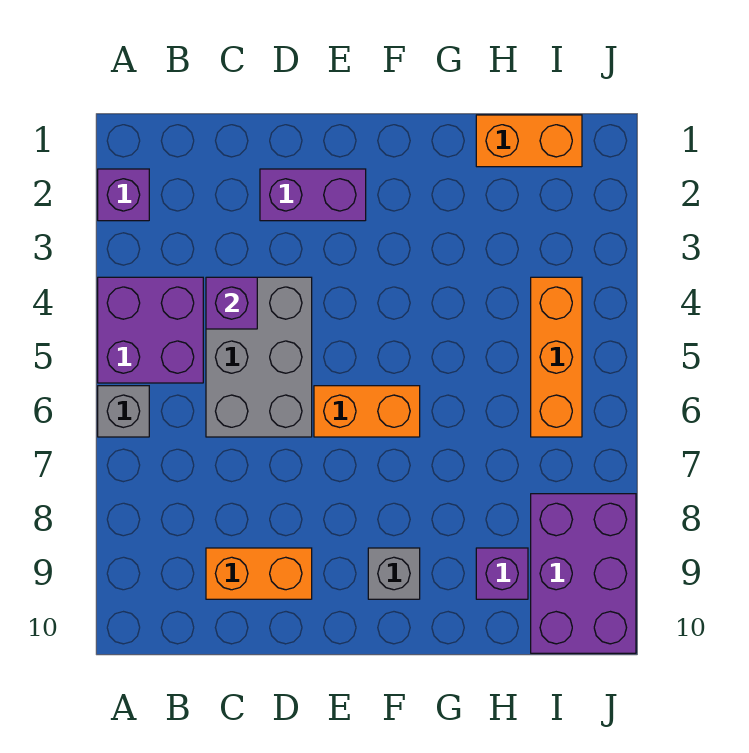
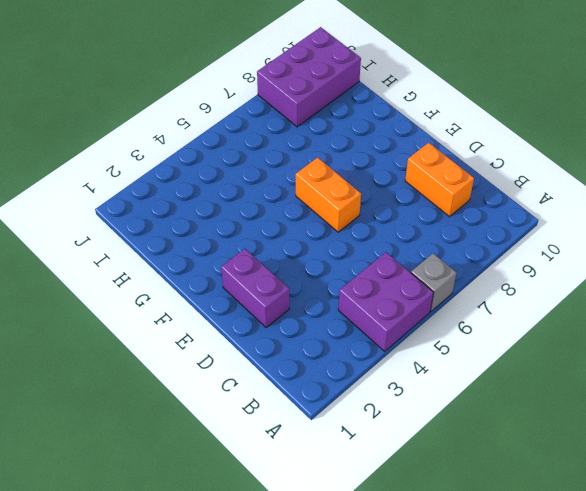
none -> purple 1x1 brick [98,169,149,221]
none -> grey 2x3 brick [206,277,312,437]
none -> grey 1x1 brick [368,548,420,599]

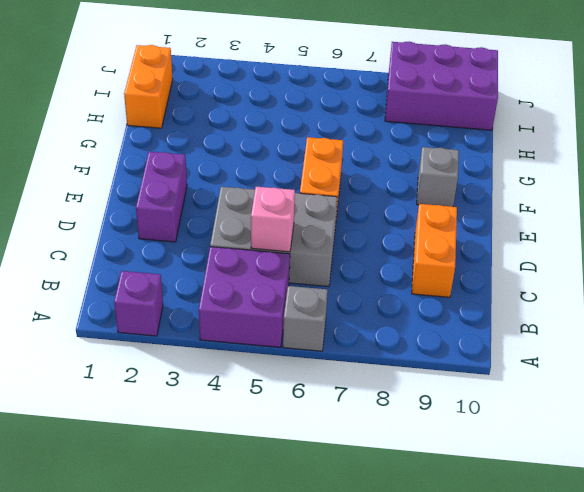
pink 1x1 brick [251,187,295,252] -> none
none -> purple 1x1 brick [476,548,528,599]
none -> orange 1x3 brick [531,277,582,437]
none -> purple 1x1 brick [206,277,257,329]

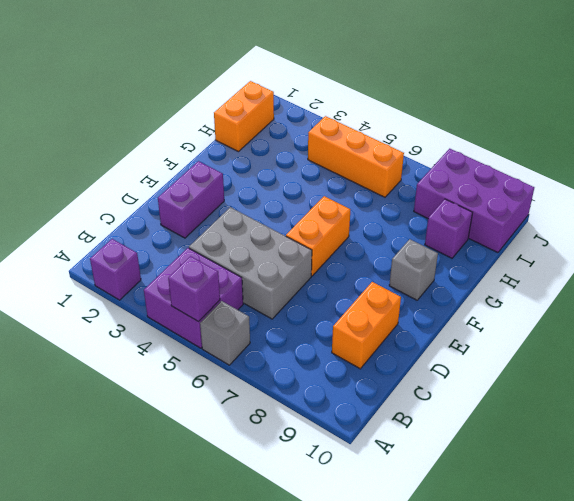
purple 1x1 brick [168,256,220,322] -> purple 1x1 brick moved to [206,277,257,329]

